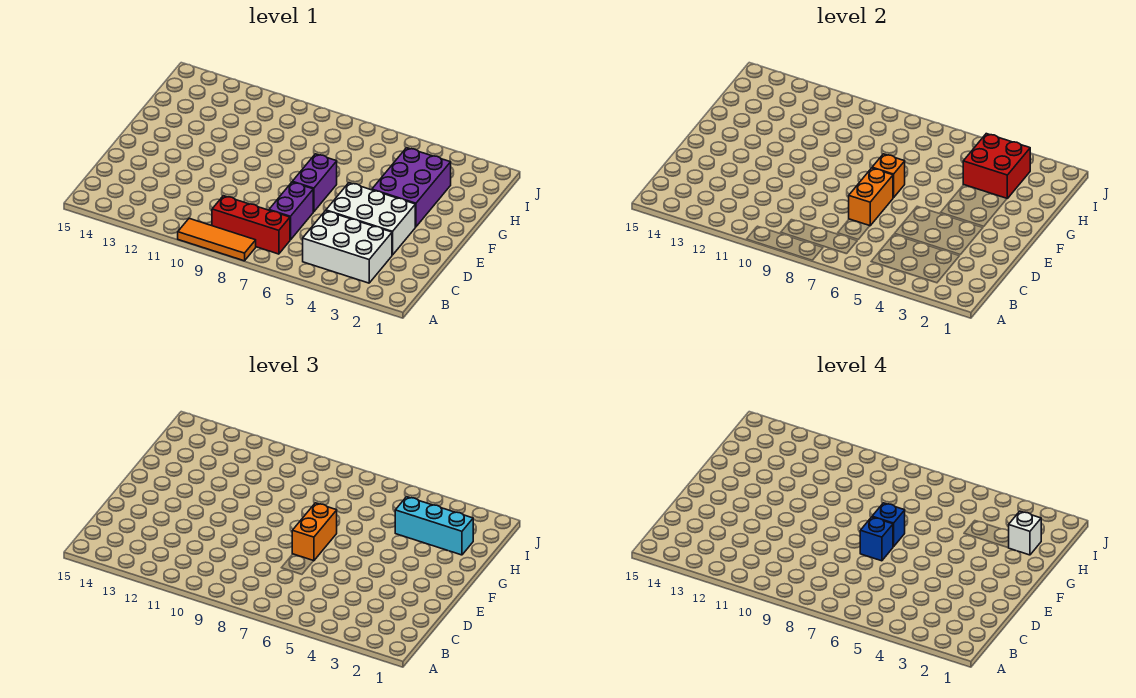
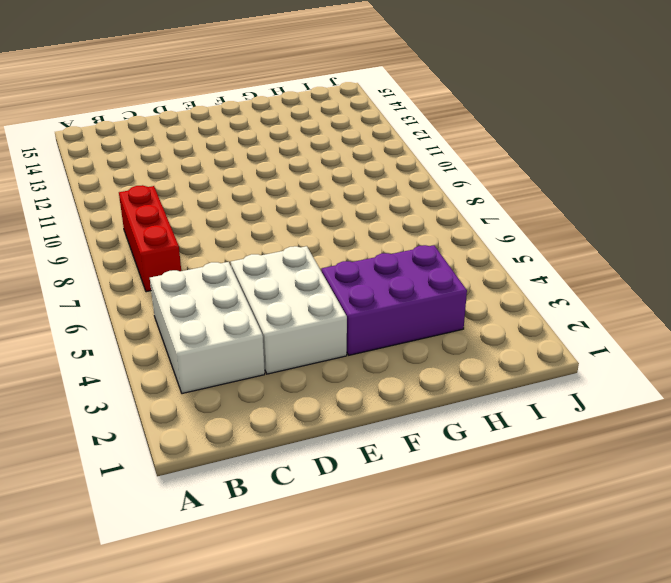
none -> orange 1x3 tile [178,218,256,261]
none -> purple 1x2 brick [269,182,313,240]
none -> purple 1x2 brick [292,154,337,212]

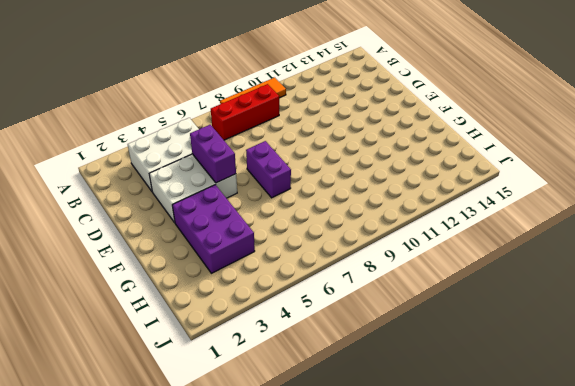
purple 1x2 brick [190,125,236,183] -> purple 1x2 brick moved to [269,182,313,240]
none -> orange 1x2 brick [849,168,893,226]
none -> orange 1x1 brick [872,154,905,198]
none -> red 2x2 brick [963,134,1030,198]

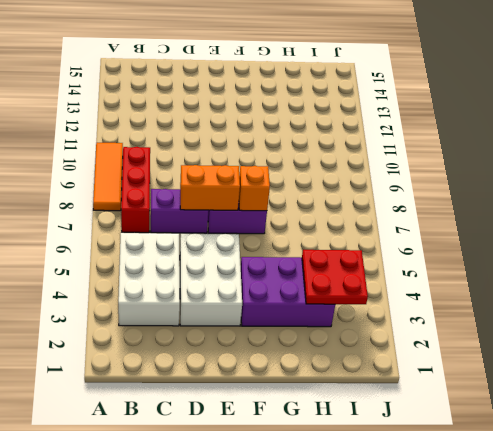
red 2x2 plate [302,250,368,304] -> red 2x2 brick [963,134,1030,198]
none -> orange 1x2 brick [292,503,337,561]
none -> cyan 1x3 brick [395,497,473,555]
none -> blue 1x1 brick [860,517,893,561]

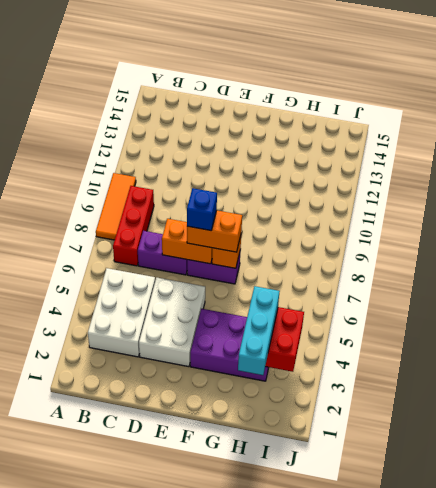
none -> blue 1x1 brick [872,503,905,547]
none -> white 1x1 brick [1009,511,1041,555]

